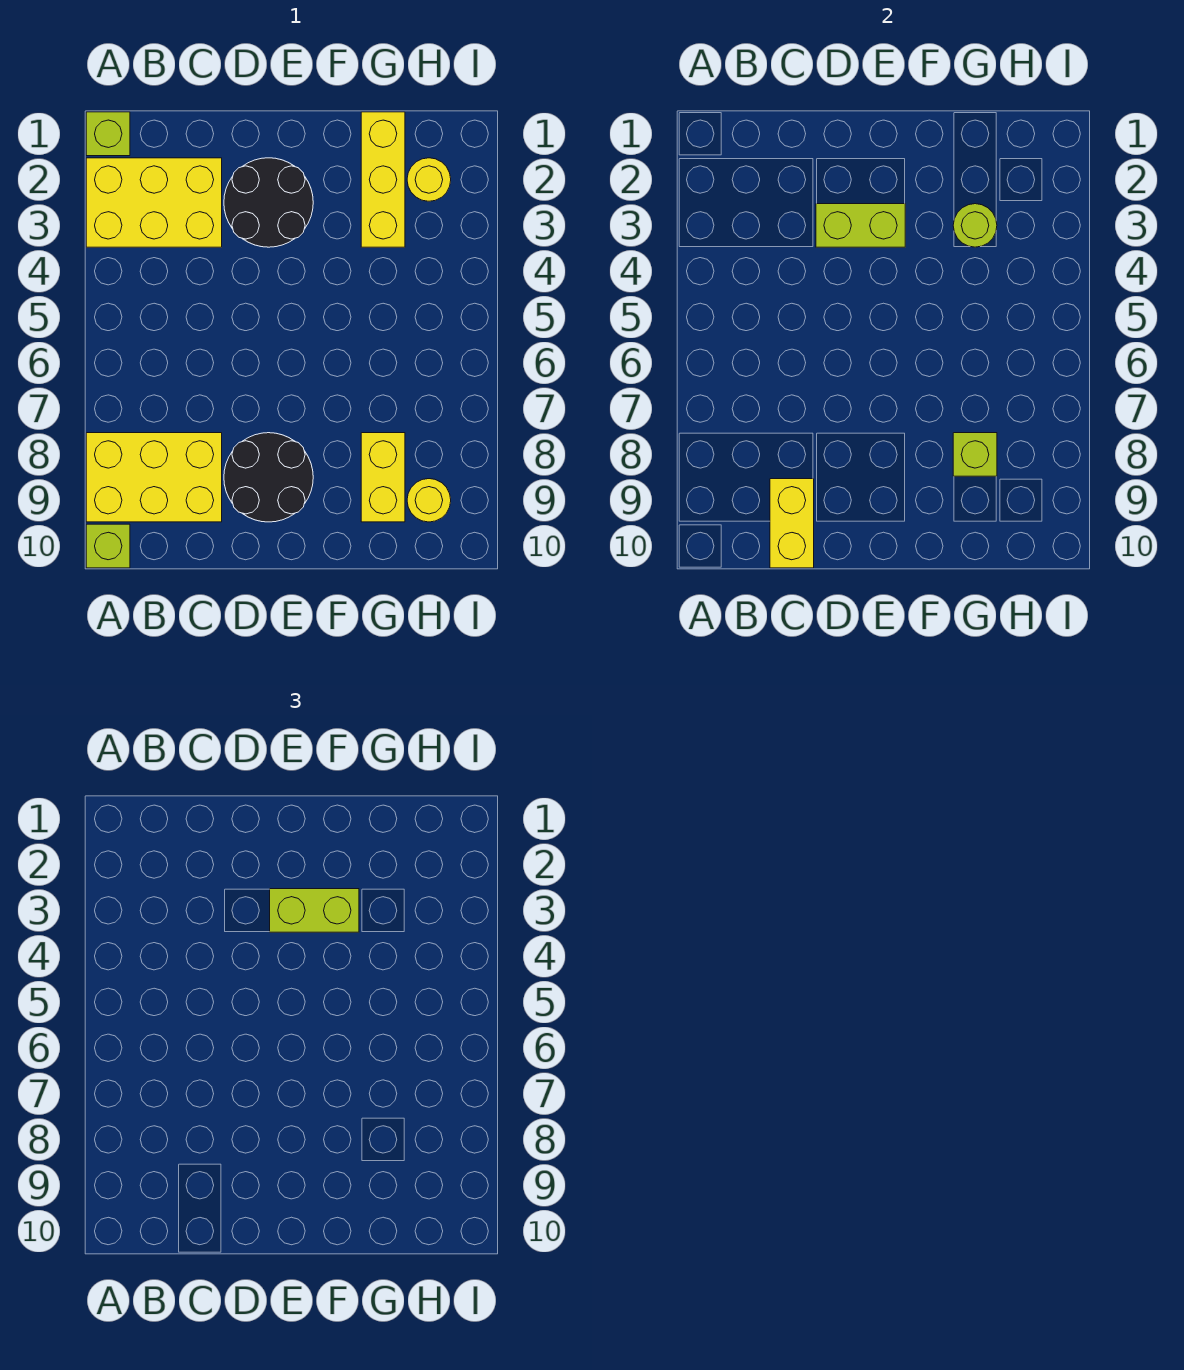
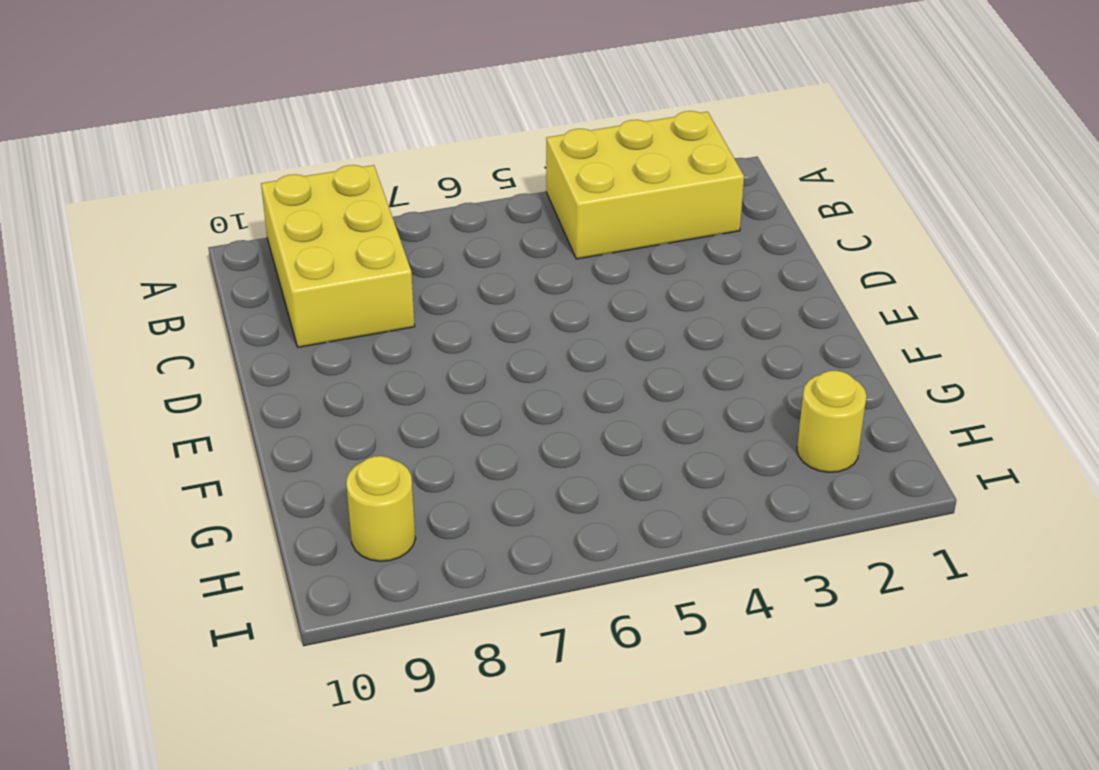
yellow 2x3 brick [546,111,744,259] -> yellow 2x3 brick turned to [86,158,222,247]
none -> lime 1x1 brick [86,112,130,156]
none -> lime 1x1 brick [86,524,130,568]
none -> black 2x2 round brick [224,158,313,247]

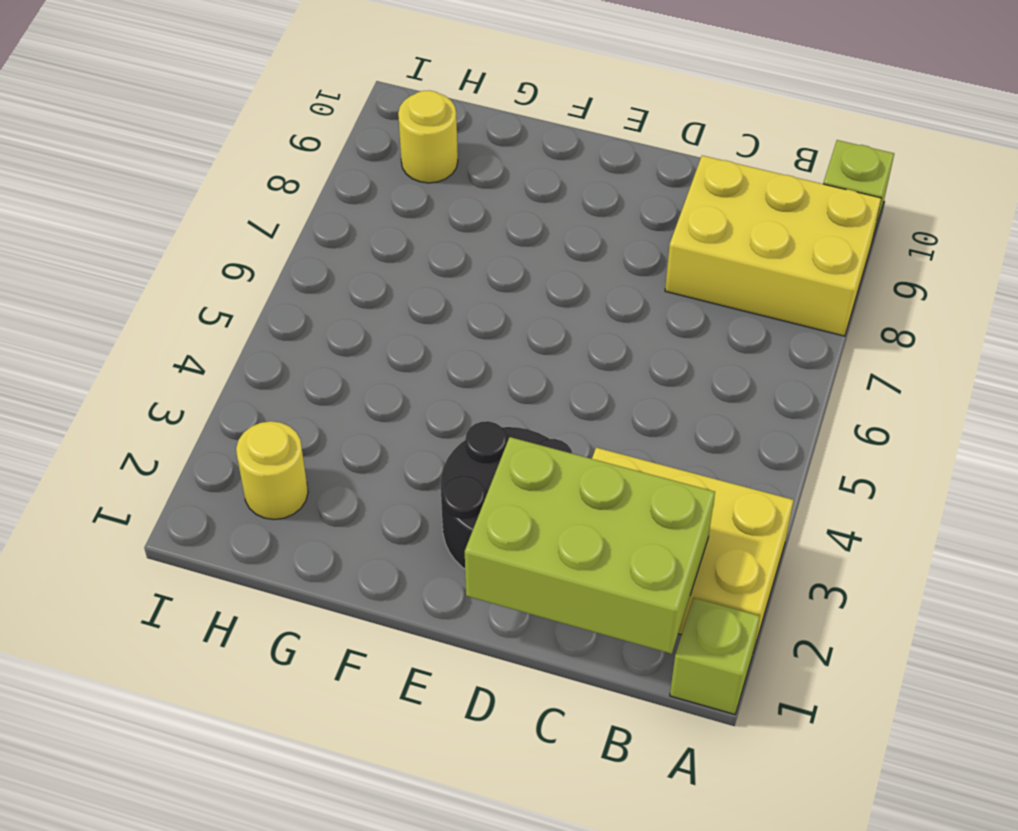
lime 2x3 brick [465,437,715,654] -> none
none -> black 2x2 round brick [224,433,313,522]
none -> yellow 1x3 brick [361,112,405,247]
none -> yellow 1x2 brick [361,433,405,522]

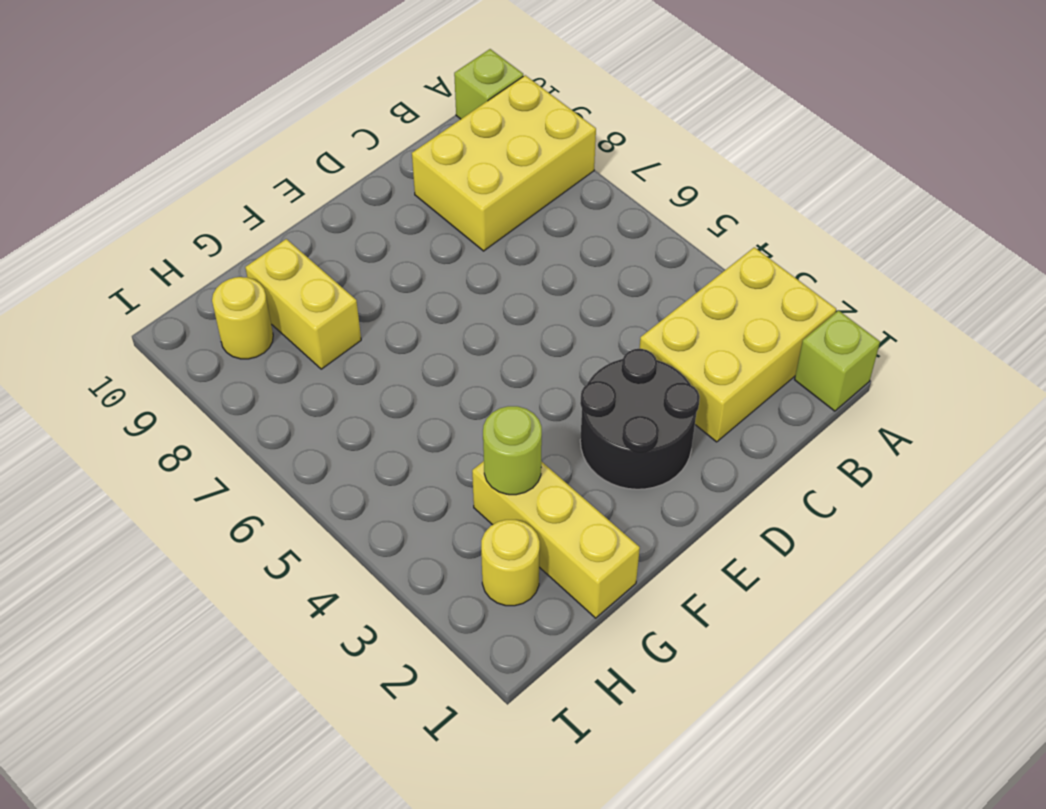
none -> black 2x2 round brick [224,433,313,522]
none -> yellow 1x2 brick [770,479,814,568]
none -> lime 1x2 brick [816,204,905,247]

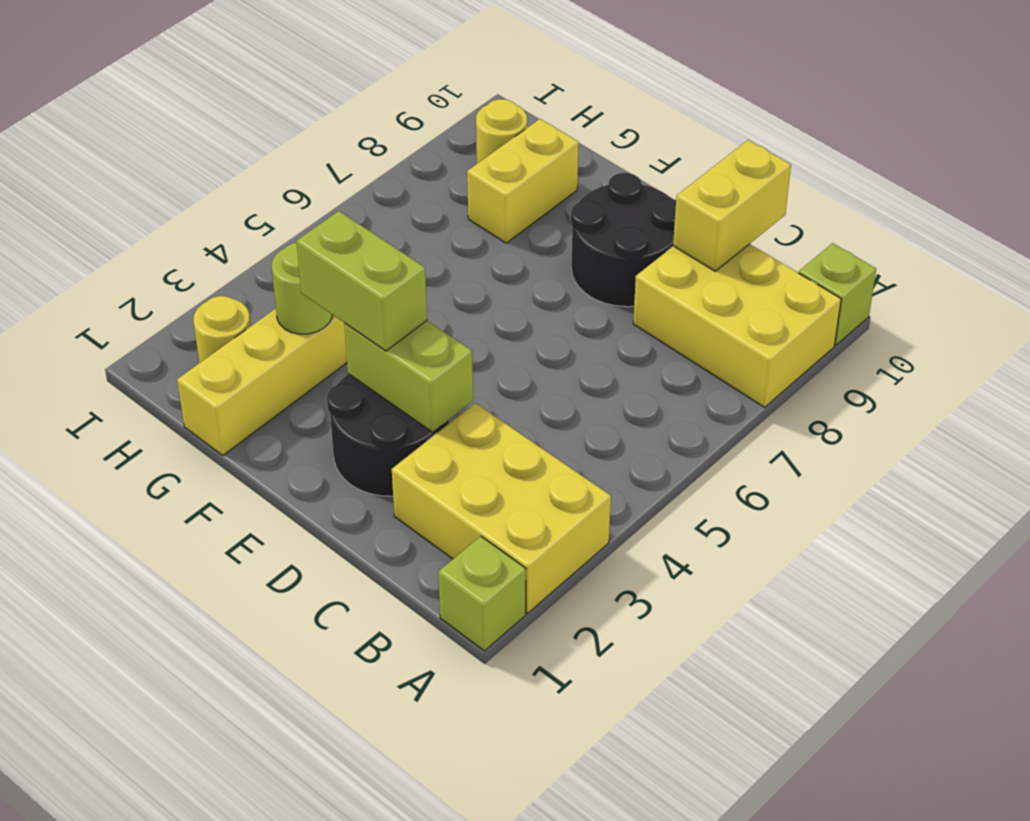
none -> lime 1x1 brick [953,433,997,476]

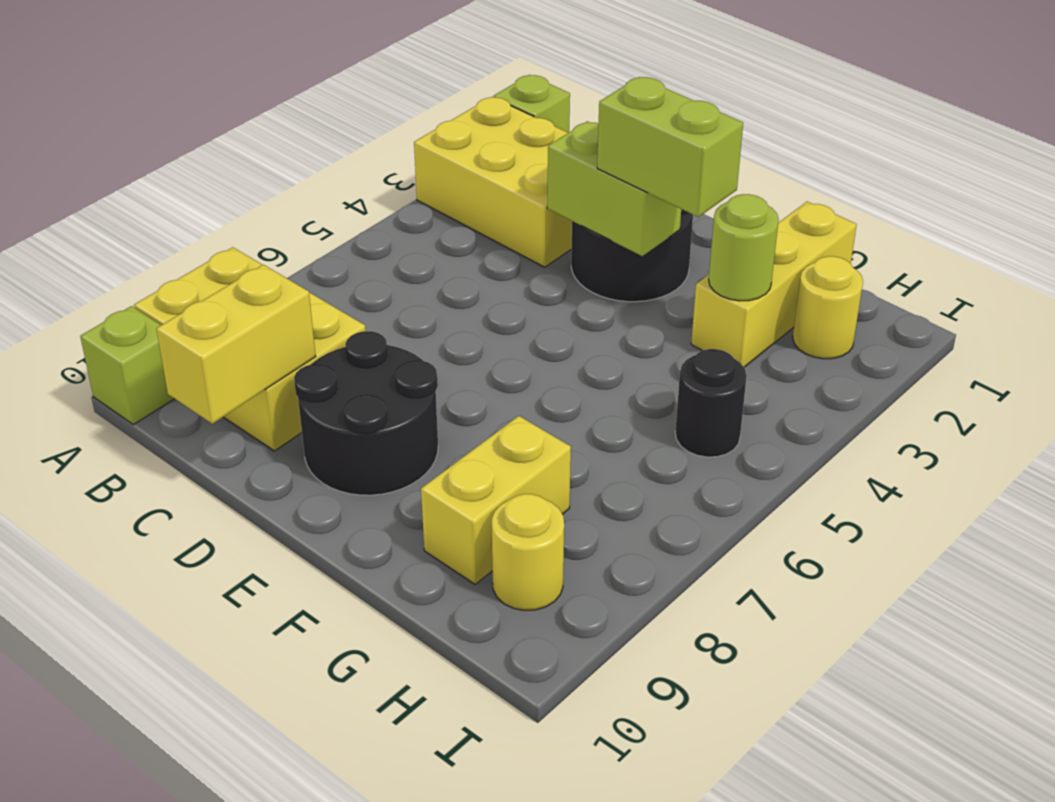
black 1x1 round brick [675,349,747,457] -> none
none -> lime 1x1 brick [953,433,997,476]

